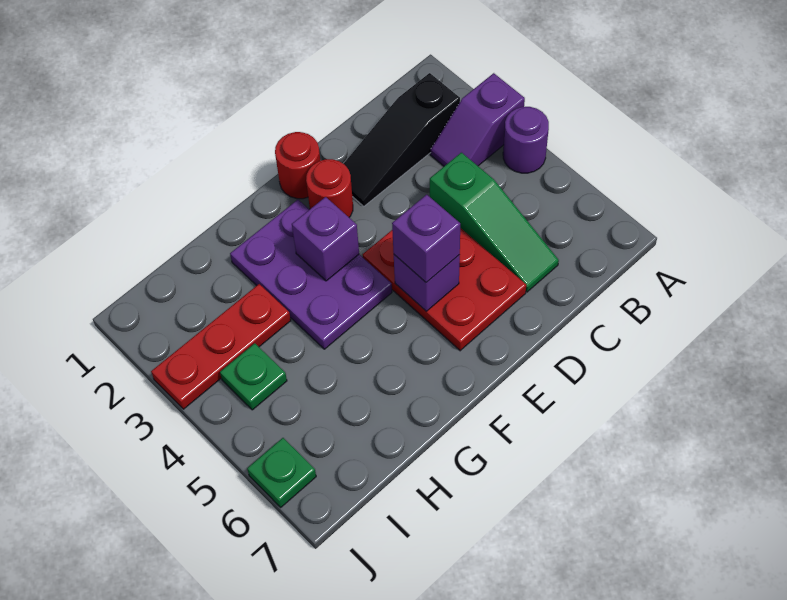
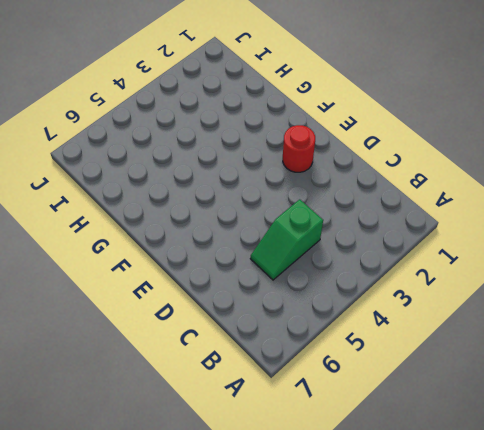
green 1x2 slope [250,199,323,280] -> green 1x3 slope [430,153,559,292]
none -> purple 1x2 slope [431,73,525,166]
none -> purple 1x1 round brick [503,107,549,173]
none -> black 1x3 slope [344,73,460,206]

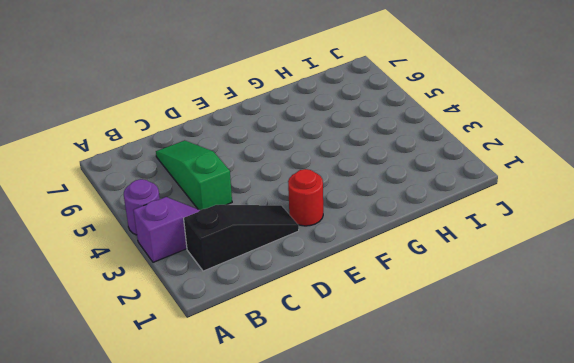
none -> red 2x3 plate [363,228,526,351]
none -> red 1x1 round brick [275,132,320,199]
none -> purple 2x3 plate [230,200,392,349]

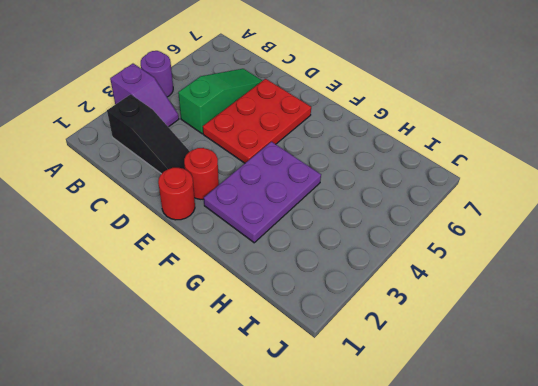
none -> red 1x3 plate [151,284,291,409]
none -> green 1x1 plate [220,343,287,410]
none -> green 1x1 plate [247,438,316,507]

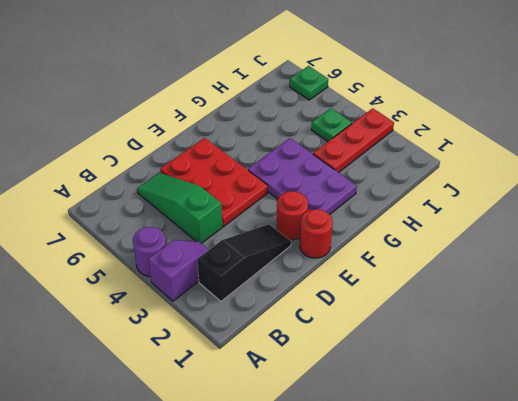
none -> purple 1x1 brick [394,255,460,311]
none -> purple 1x1 brick [292,197,359,281]
none -> purple 1x1 brick [392,195,460,283]

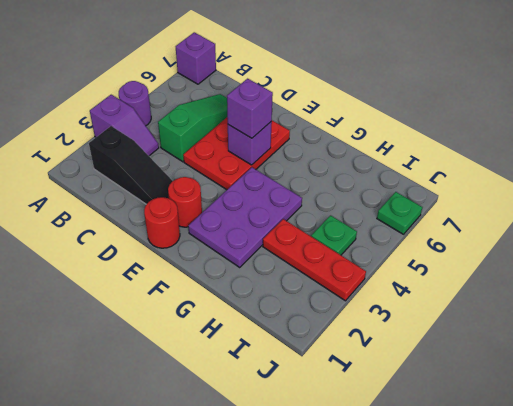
purple 1x1 brick [176,32,216,84] -> purple 1x1 brick moved to [292,197,359,281]

